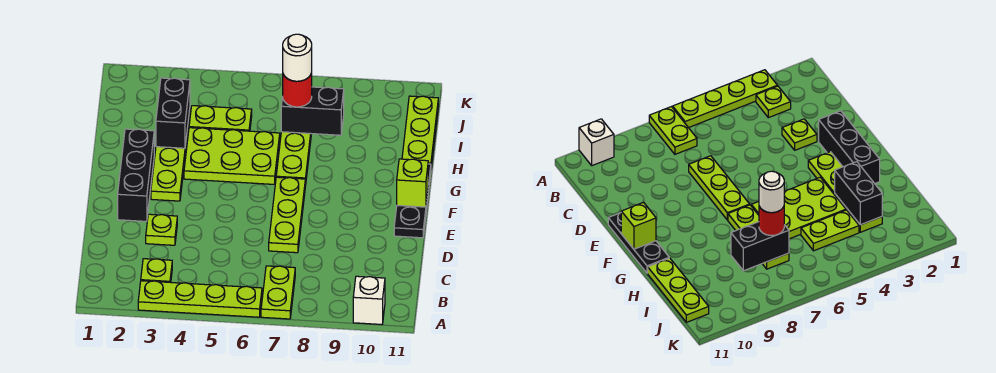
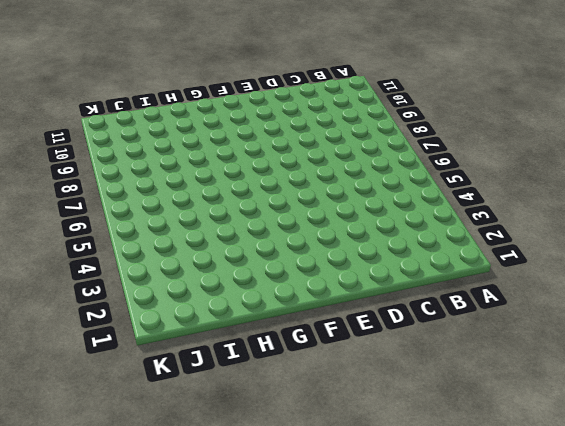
none -> lime 1x4 plate [138,281,262,317]
none -> lime 1x2 plate [261,266,295,319]
none -> white 1x1 brick [353,276,385,324]

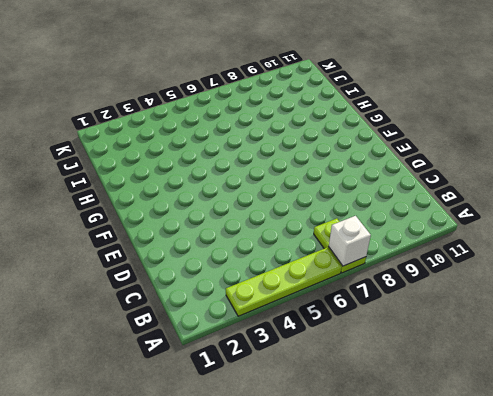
white 1x1 brick [329,216,371,266] -> white 1x1 brick moved to [353,276,385,324]
none -> lime 1x1 plate [141,259,172,282]
none -> lime 1x1 plate [146,214,177,245]
none -> lime 1x3 plate [269,177,305,253]

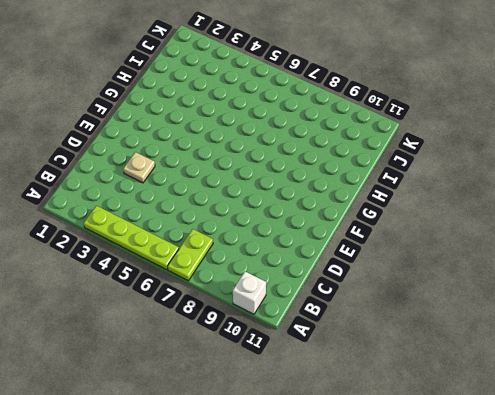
tan 1x1 plate [123,152,155,183] -> lime 1x1 plate [146,214,177,245]
none -> lime 1x1 plate [141,259,172,282]
none -> lime 1x3 plate [269,177,305,253]
none -> black 1x3 brick [118,129,154,221]

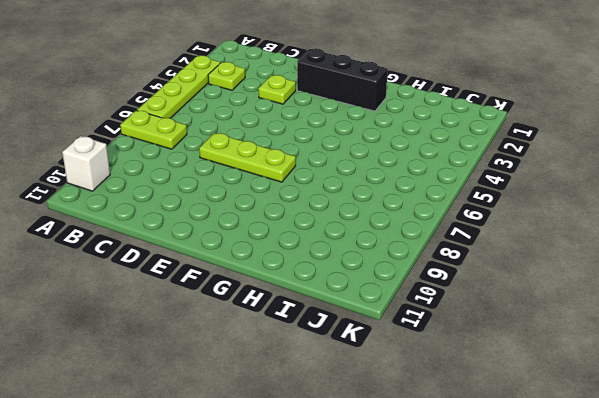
none -> black 1x3 plate [394,164,431,238]
none -> lime 1x4 plate [151,110,190,201]
none -> lime 2x3 plate [184,128,280,184]

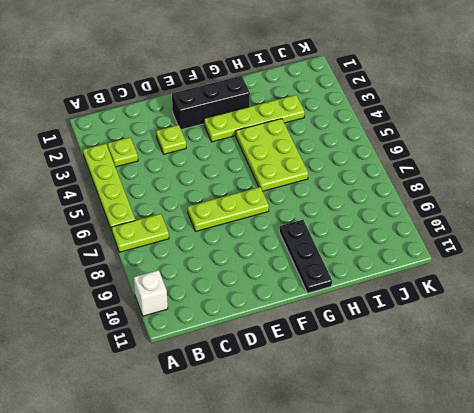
black 1x3 plate [279,220,332,293] -> black 1x3 plate turned to [394,164,431,238]
none -> lime 1x3 plate [276,132,311,186]
none -> lime 1x3 plate [402,96,438,167]
none -> lime 1x2 plate [189,106,252,131]

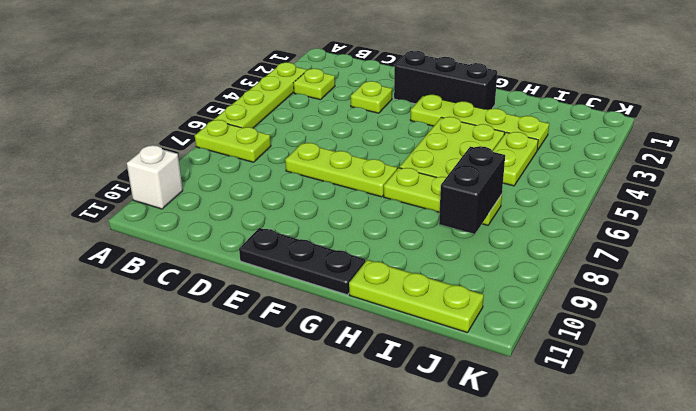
none -> lime 1x1 brick [397,159,428,207]
none -> black 1x2 brick [156,78,190,148]
none -> red 1x1 round brick [283,73,312,107]

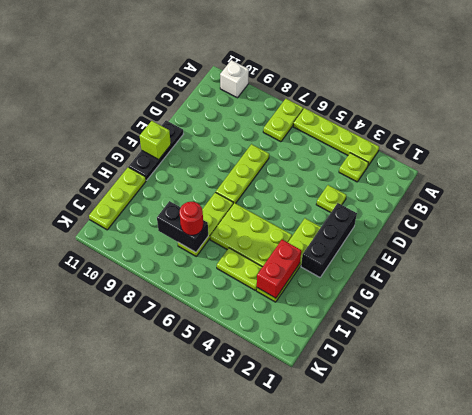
red 1x2 brick [257,240,301,298] -> black 1x2 brick [156,78,190,148]
none -> white 1x1 round brick [283,34,312,81]

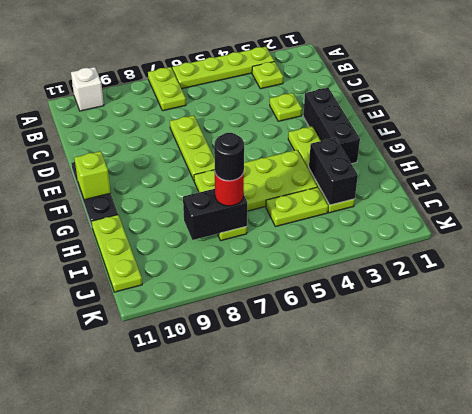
black 1x1 round brick [214,133,244,181] -> white 1x1 round brick [283,34,312,81]

